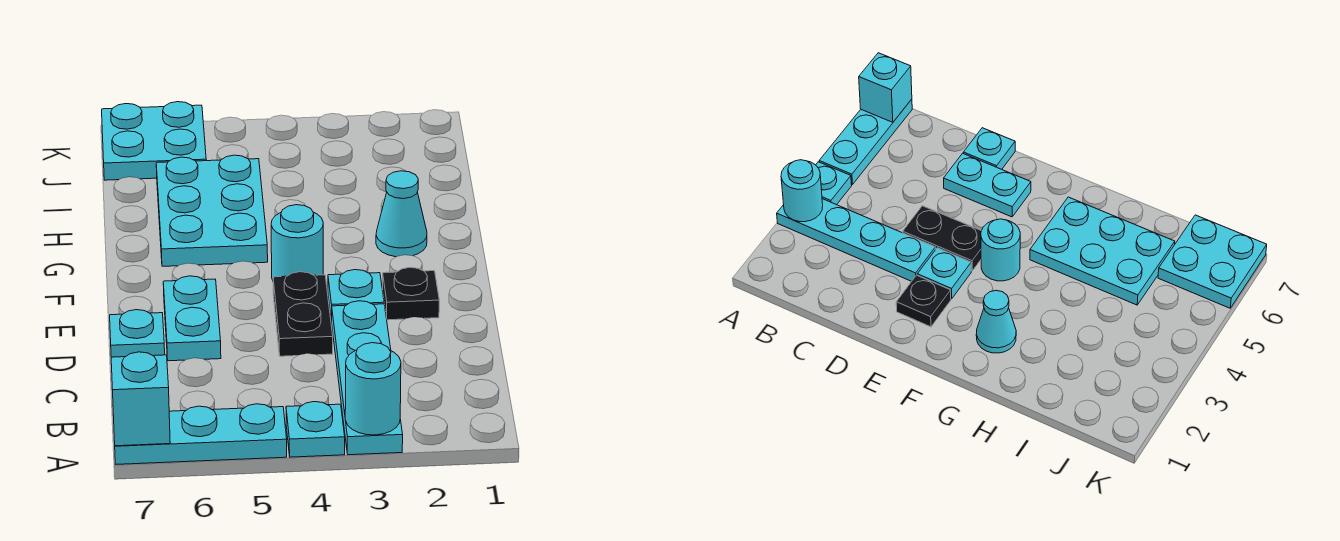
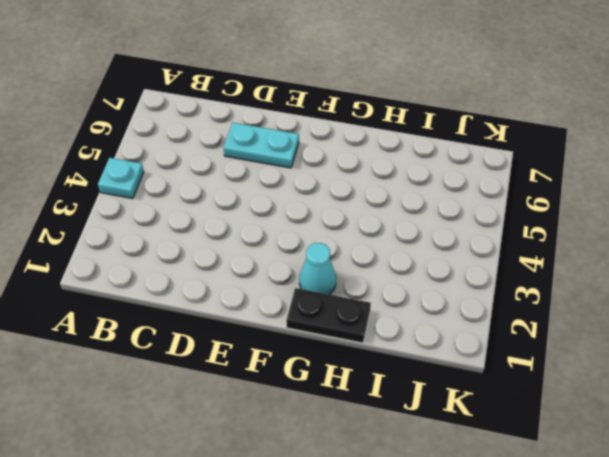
black 1x2 plate [286,288,371,343] -> black 1x2 plate moved to [273,272,333,356]
none -> cyan 1x4 plate [332,301,403,455]
none -> cyan 1x3 plate [115,404,287,464]
none -> cyan 1x1 plate [110,310,165,357]

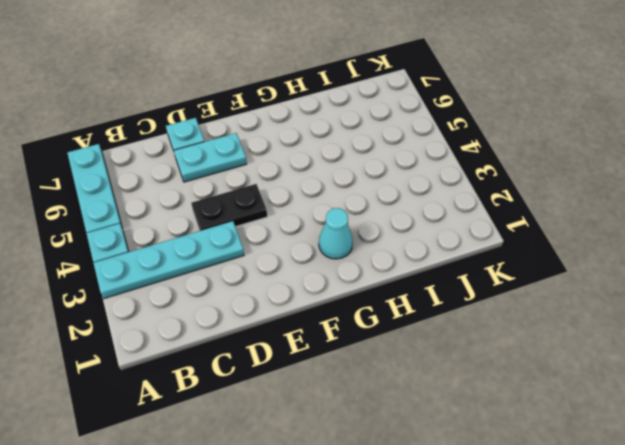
none -> black 1x1 plate [383,267,439,320]
none -> cyan 1x1 plate [328,270,384,321]
none -> cyan 1x1 round brick [271,205,323,280]

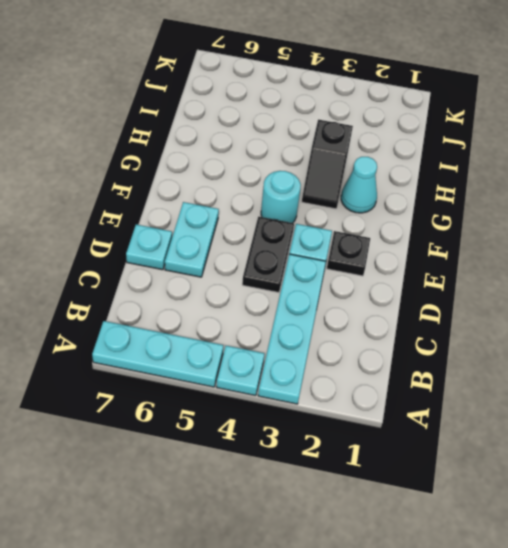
black 1x2 slope [302,120,353,209] -> none
none -> cyan 2x3 plate [156,155,268,266]
none -> cyan 2x2 plate [102,102,206,180]
none -> cyan 1x1 round brick [345,343,401,435]

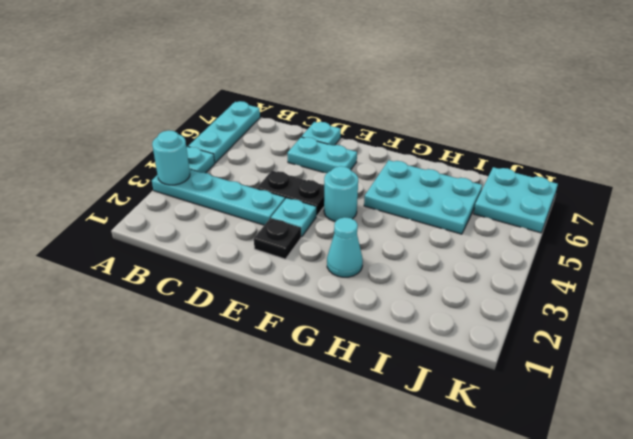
none -> cyan 1x1 brick [111,352,170,446]

